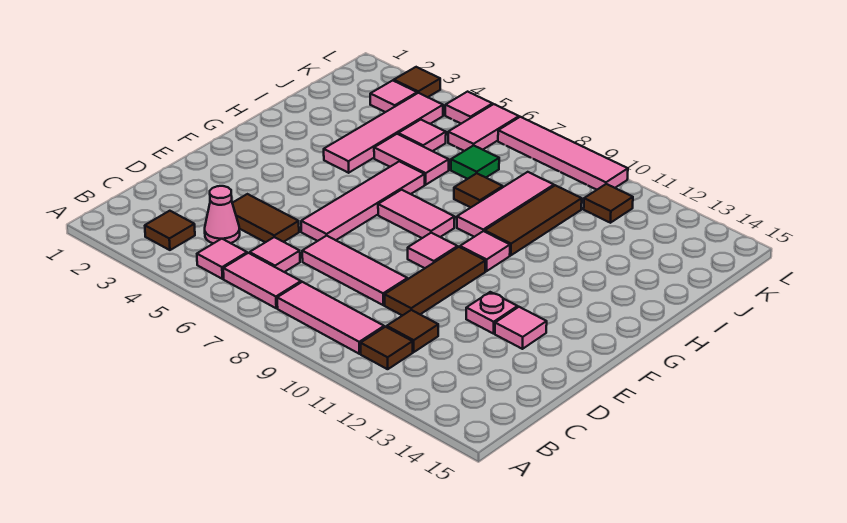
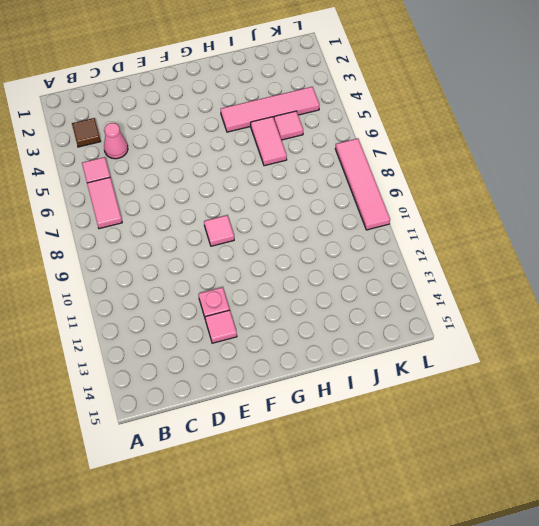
none -> pink 1x3 tile [277,282,384,354]
none -> brown 1x1 tile [361,327,413,369]
none -> pink 1x1 tile [250,237,300,272]
none -> brown 1x1 tile [387,310,438,352]

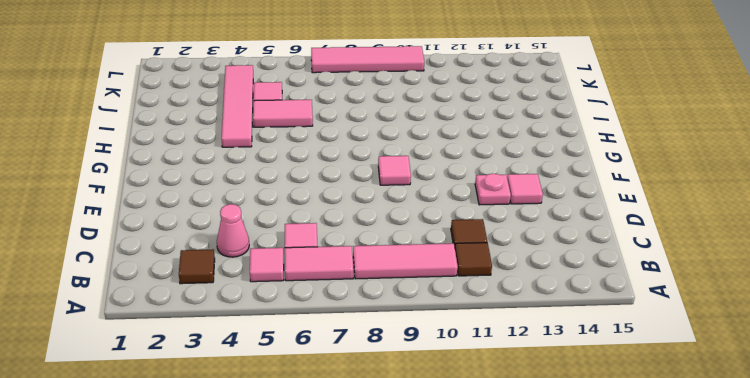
none -> brown 1x2 tile [232,194,299,242]
none -> pink 1x3 tile [302,236,407,305]
none -> brown 1x3 tile [385,247,485,316]
none -> pink 1x4 tile [301,161,425,241]

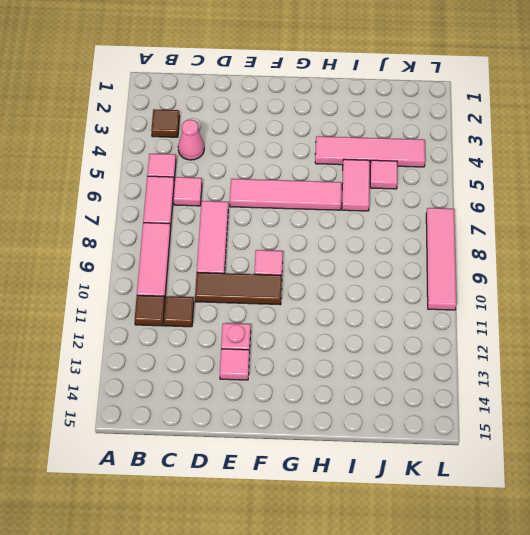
none -> brown 1x2 tile [232,194,299,242]
none -> pink 1x2 tile [378,190,455,238]
none -> pink 1x1 tile [460,231,510,271]
none -> pink 1x3 tile [457,172,554,237]

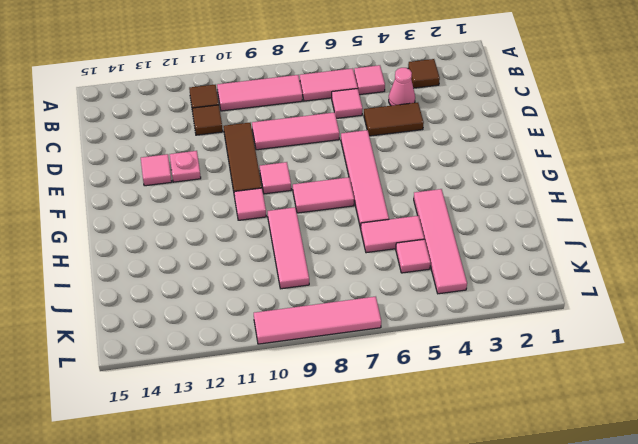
none -> brown 1x3 tile [485,185,582,255]
none -> brown 1x1 tile [454,173,503,208]
none -> green 1x1 tile [451,145,499,179]
none -> pink 1x1 tile [370,80,417,112]

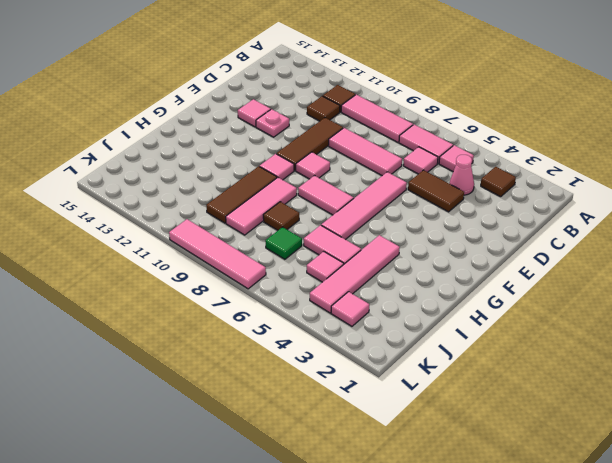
none -> pink 1x2 tile [448,104,519,151]
none -> brown 1x1 tile [584,184,633,223]
none -> brown 1x1 tile [394,67,440,97]
none -> pink 1x1 tile [445,92,492,124]

